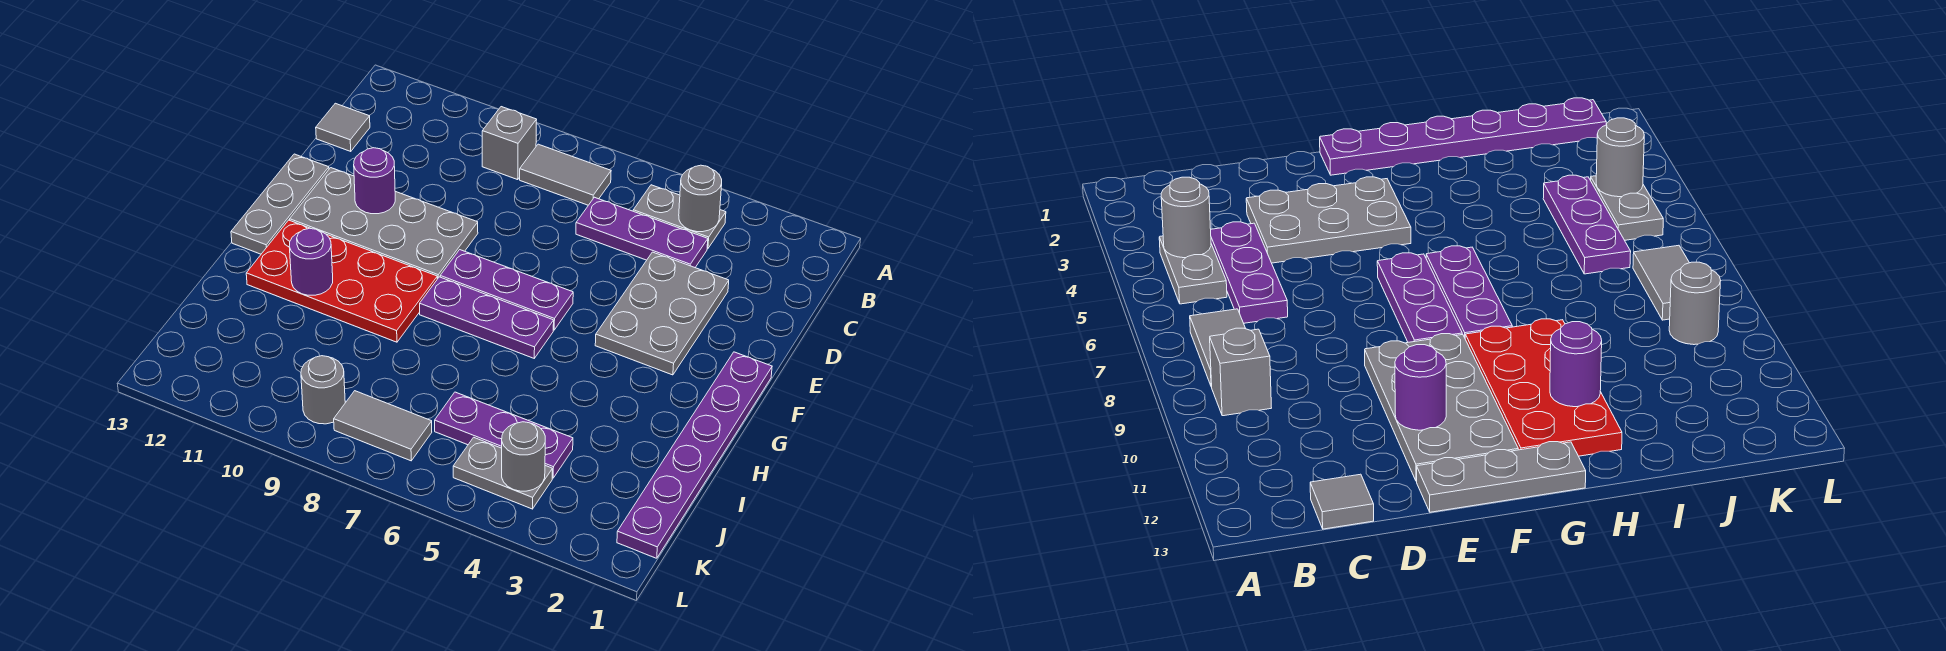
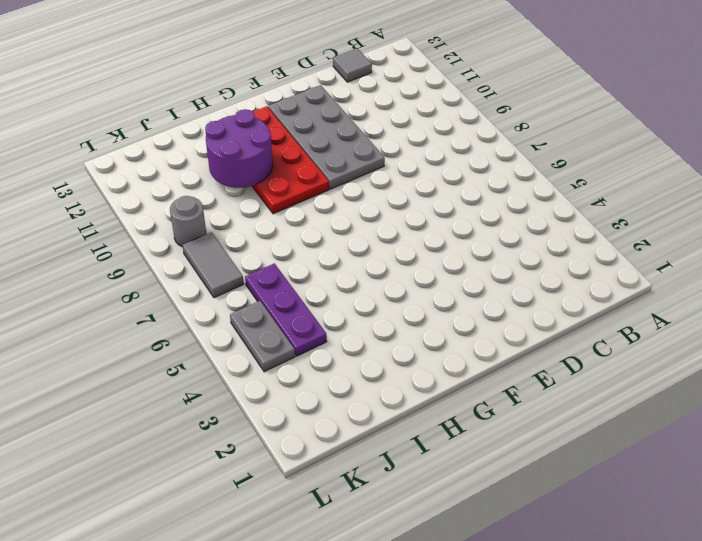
purple 2x2 round brick [205,109,273,188] -> purple 1x1 round brick [289,228,333,295]
none -> grey 1x2 plate [633,185,726,249]
none -> grey 1x2 tile [520,144,611,205]
none -> grey 1x1 brick [482,107,537,180]

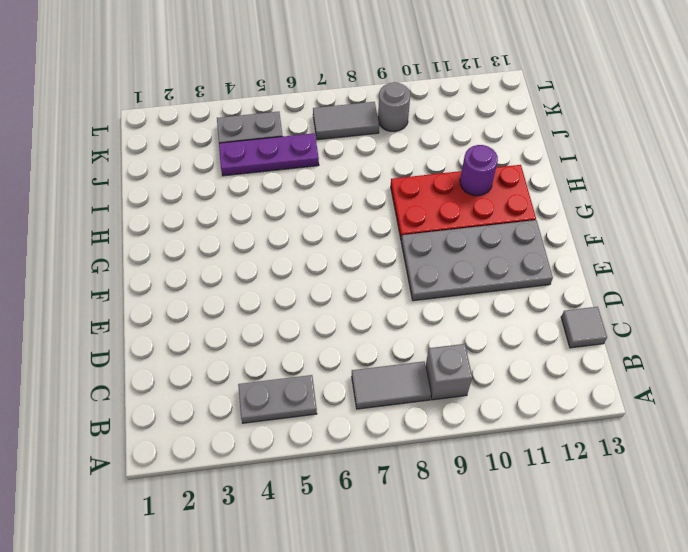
none -> purple 1x3 plate [576,197,708,267]
none -> grey 2x3 plate [595,252,729,375]
none -> grey 1x3 plate [231,154,329,254]

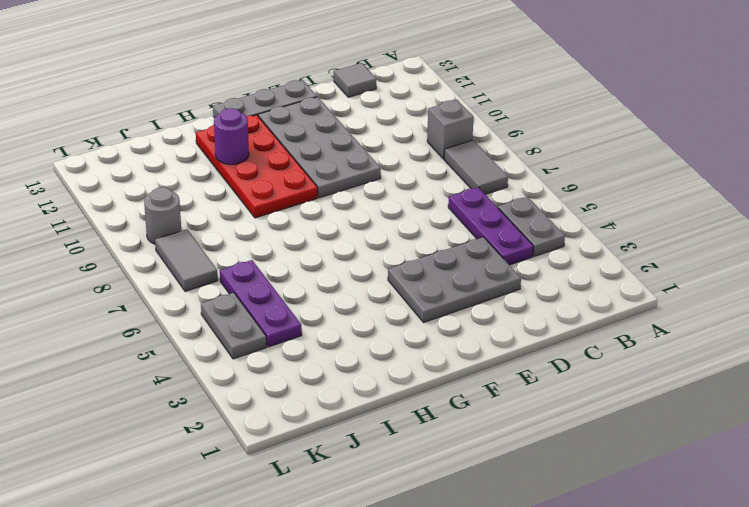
none -> purple 1x6 plate [617,352,772,558]
none -> purple 1x3 plate [440,250,573,330]
none -> purple 1x3 plate [420,277,554,358]

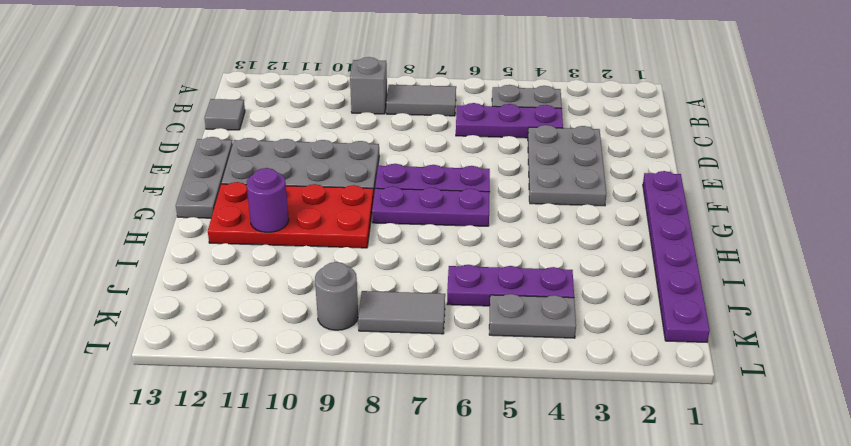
none -> grey 1x1 round brick [679,165,722,232]
none -> purple 1x1 round brick [354,148,395,214]
none -> grey 1x1 round brick [502,422,545,491]

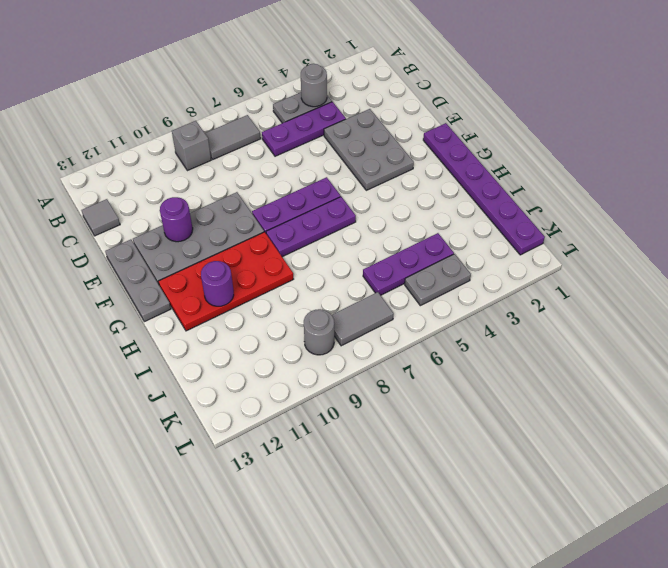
none -> grey 1x1 round brick [502,422,545,491]

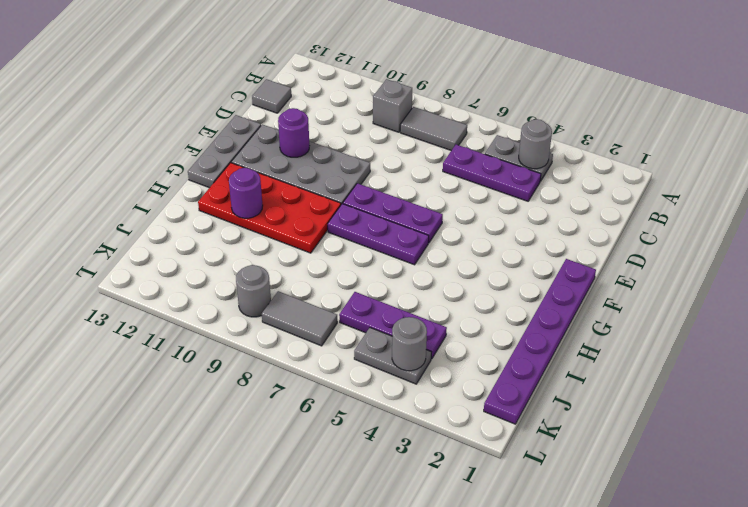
none -> grey 2x3 plate [595,252,729,375]

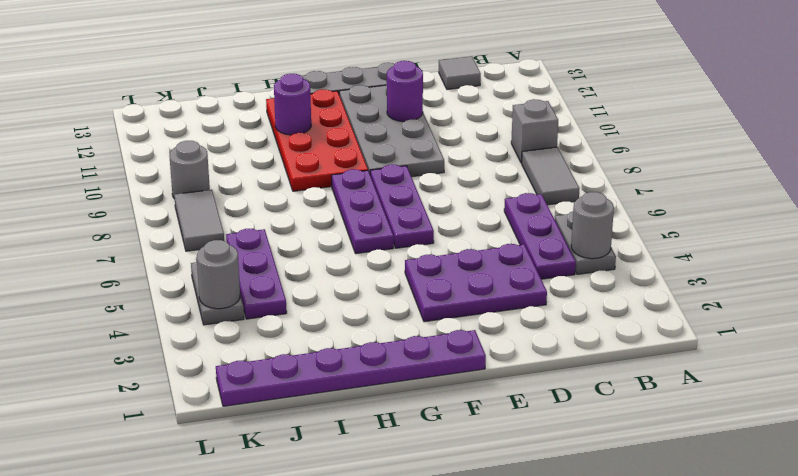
purple 2x3 plate [405,244,547,322] -> grey 2x3 plate [595,252,729,375]

